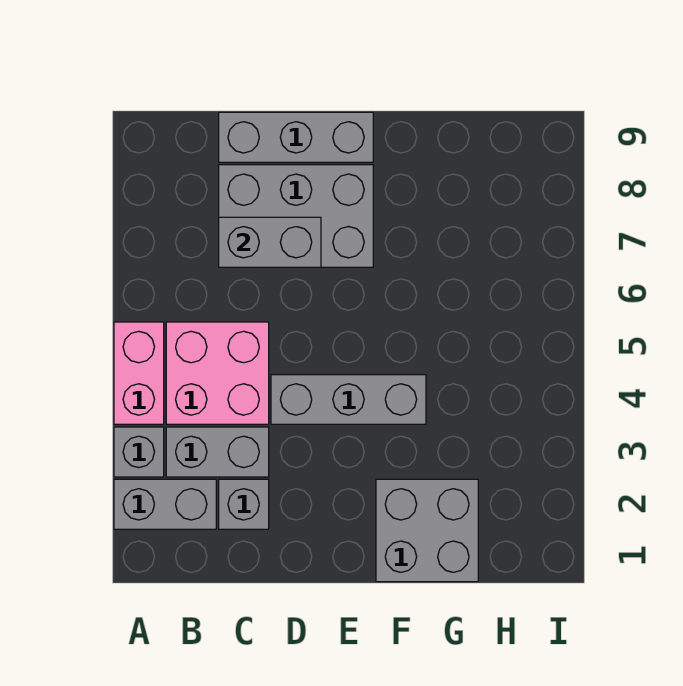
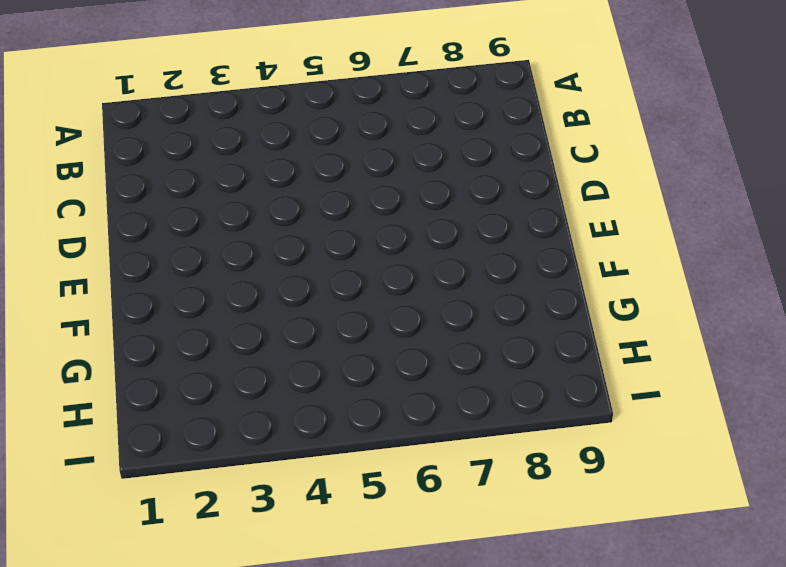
none -> grey 1x2 brick [114,479,216,529]
none -> grey 1x1 brick [114,427,164,477]

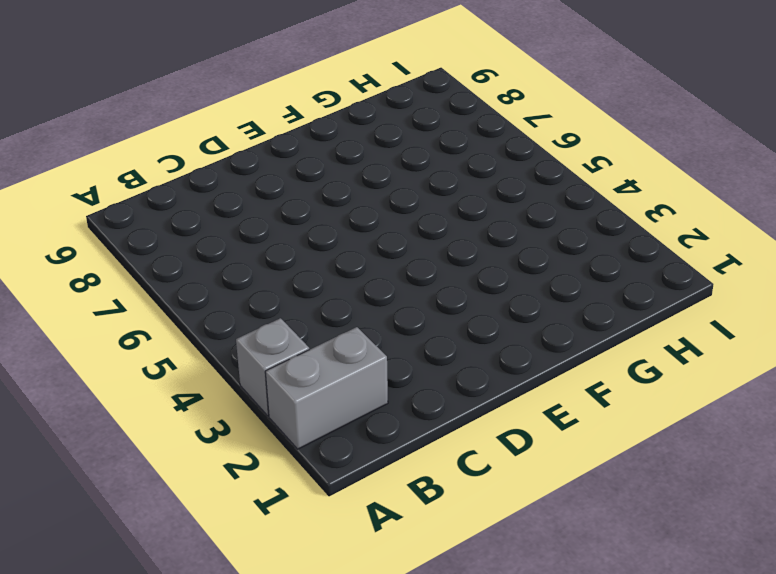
none -> pink 1x2 brick [114,322,164,424]
none -> grey 1x2 brick [166,427,269,477]

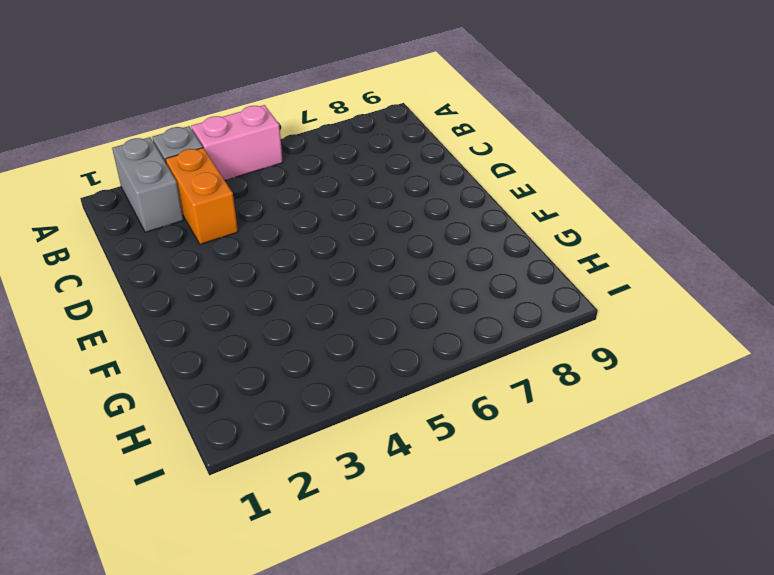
orange 1x2 brick [165,148,238,244] -> grey 1x2 brick [166,427,269,477]
none -> pink 2x2 brick [166,322,269,424]
none -> grey 1x1 brick [219,479,269,529]

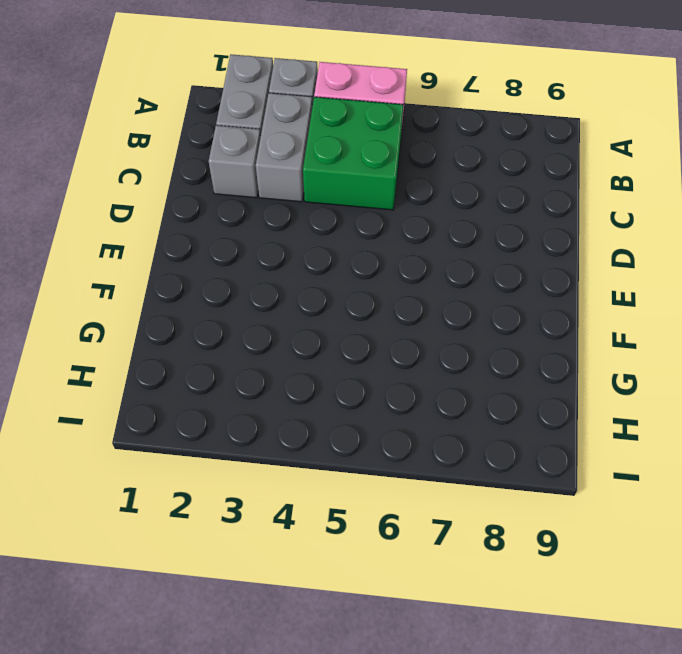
green 2x2 brick [303,97,404,210] -> pink 2x2 brick [166,322,269,424]
none -> grey 2x3 brick [219,165,373,267]
none -> grey 1x3 brick [219,112,373,162]

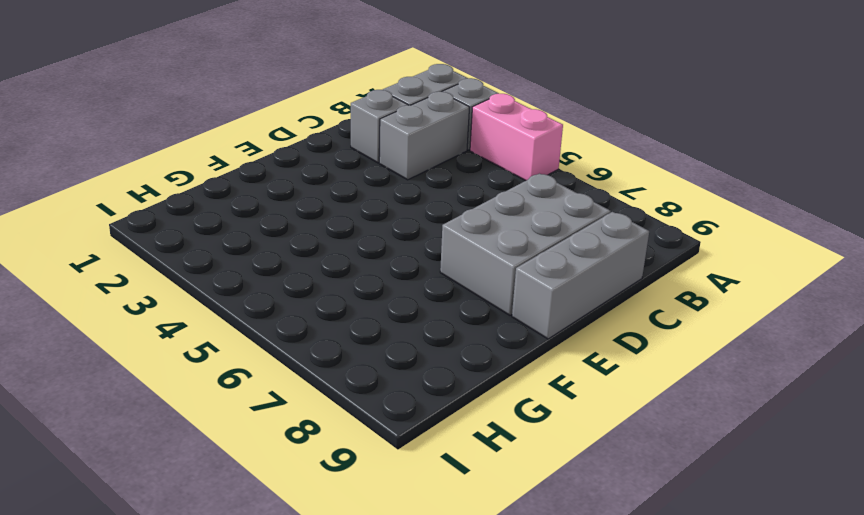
none -> pink 2x2 brick [166,322,269,424]
none -> grey 1x3 brick [271,375,426,424]

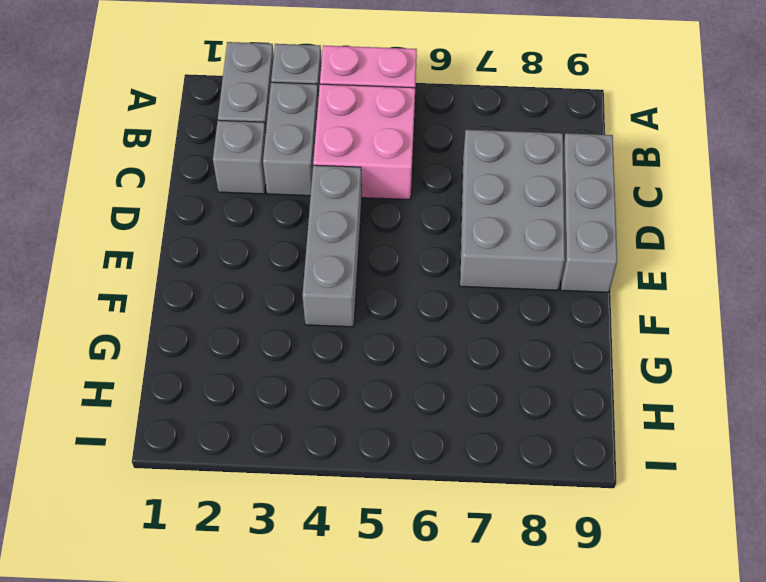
none -> grey 2x2 brick [376,479,478,582]
none -> grey 1x2 brick [219,217,321,267]

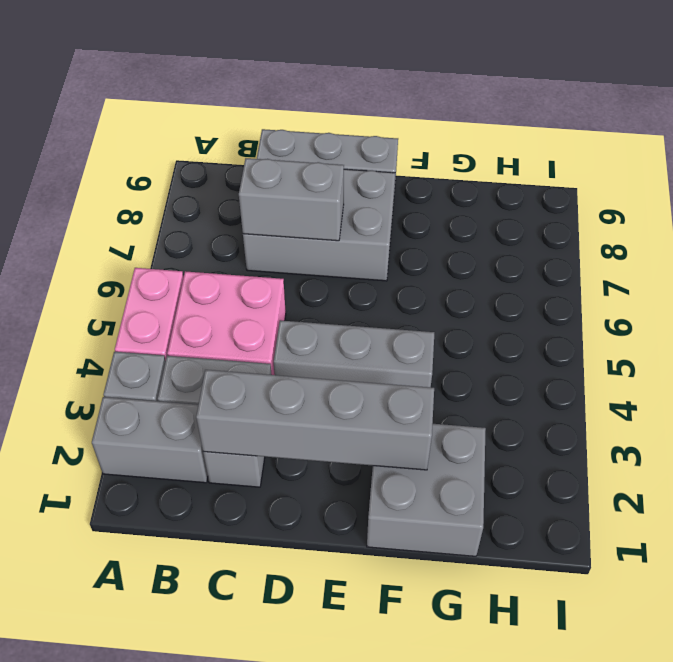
grey 1x4 brick [196,370,434,470] -> none

